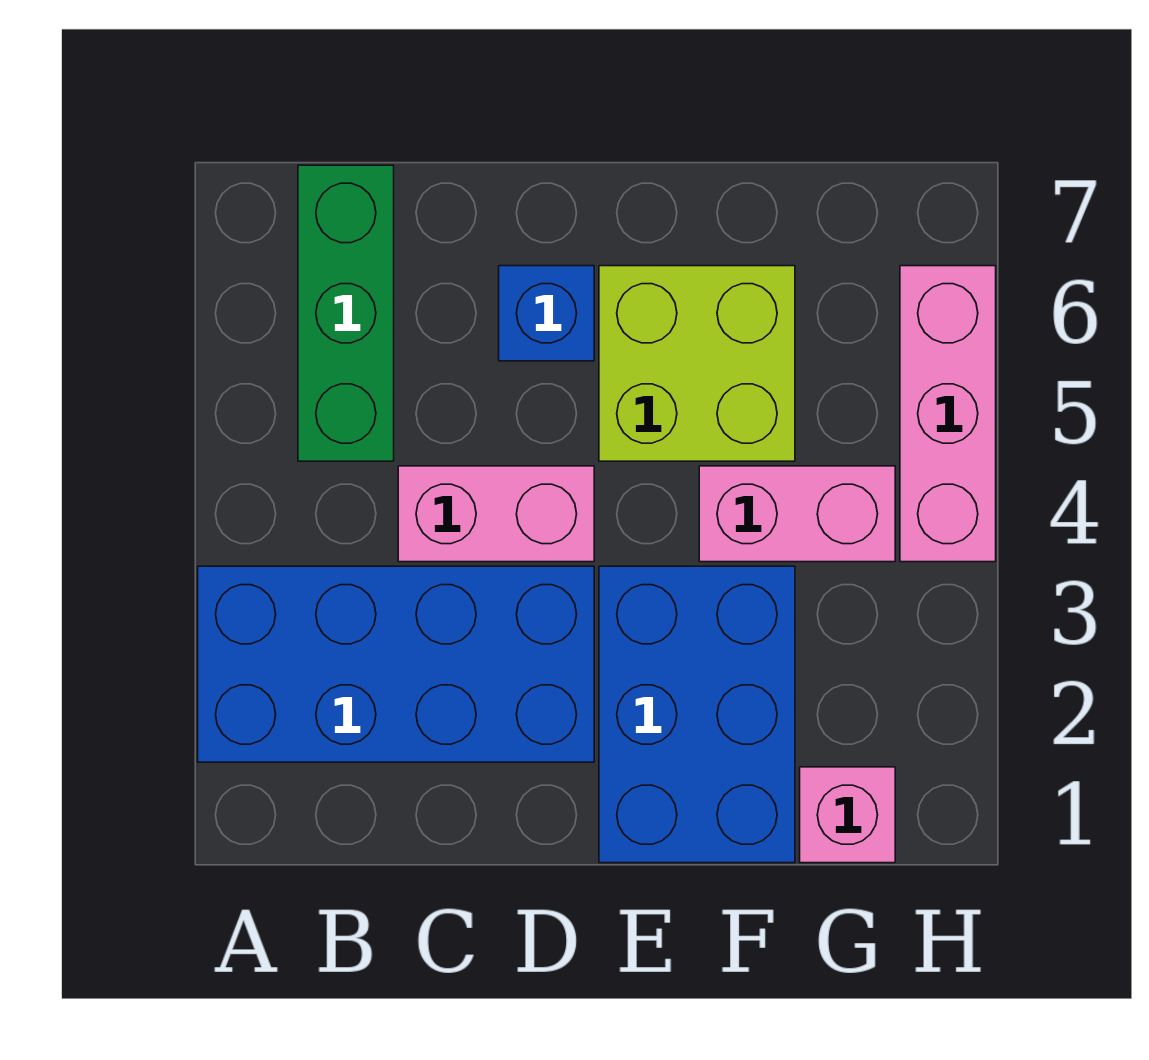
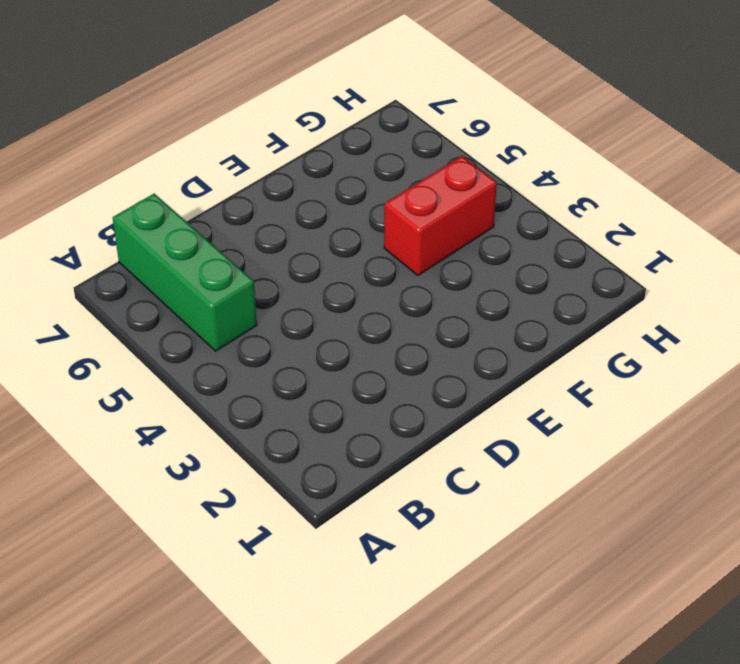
red 1x2 brick [384,156,497,276] -> pink 1x2 brick [699,466,895,562]
none -> blue 2x4 brick [198,566,594,762]
none -> pink 1x2 brick [398,466,594,562]

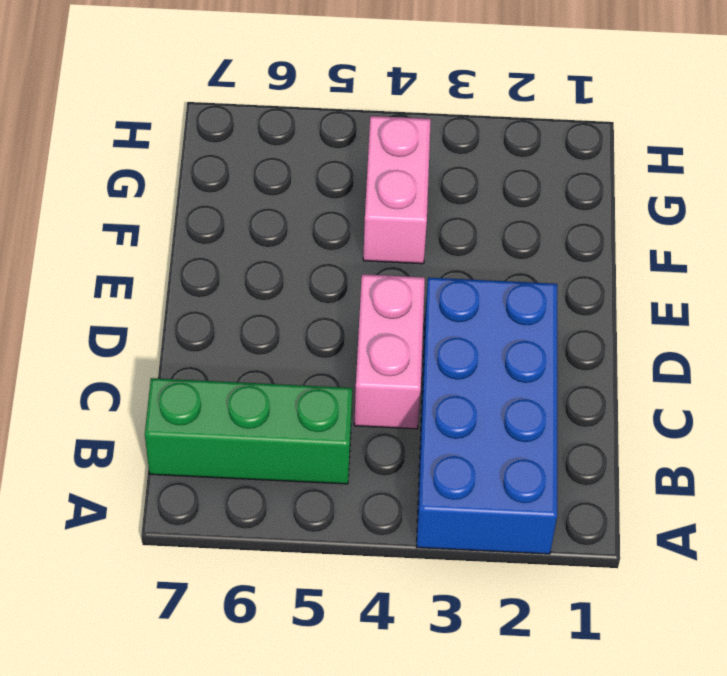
none -> blue 1x1 brick [499,266,594,361]
none -> blue 2x3 brick [599,566,795,863]

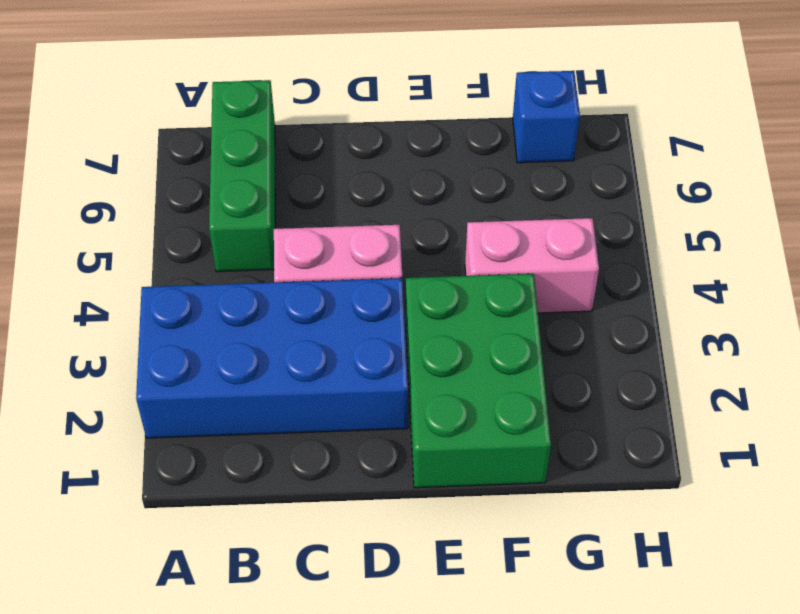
green 2x3 brick [406,274,551,488] -> blue 2x3 brick [599,566,795,863]
blue 1x1 brick [513,71,580,163] -> blue 1x1 brick moved to [499,266,594,361]
none -> lime 2x2 brick [599,266,795,461]
none -> pink 1x1 brick [800,767,895,863]

